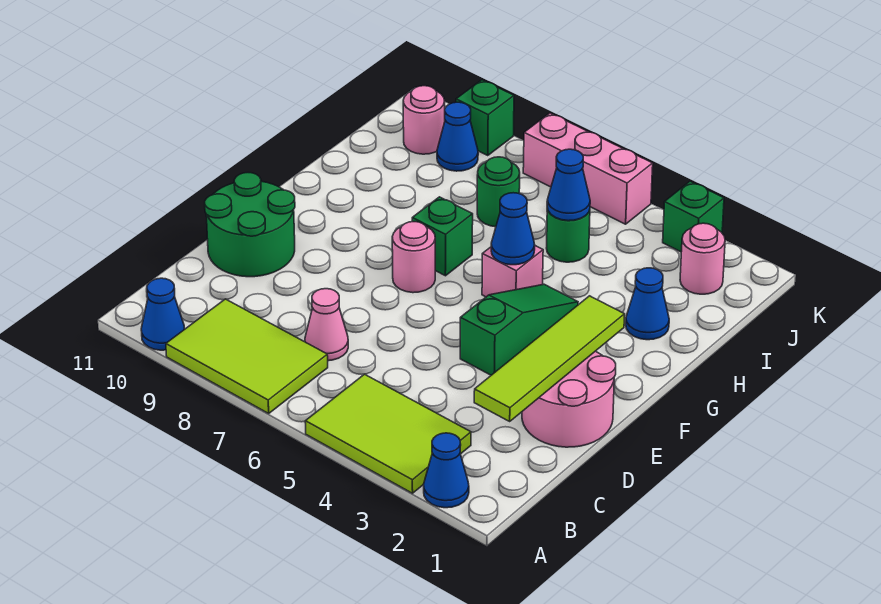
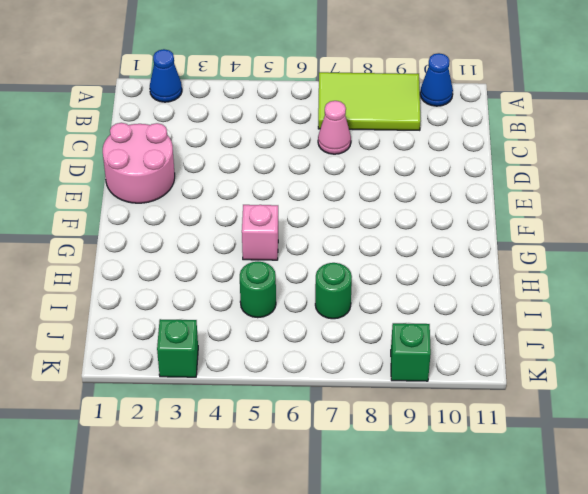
none -> lime 2x3 tile [305,374,471,493]
none -> green 2x2 round brick [205,173,295,277]
none -> green 1x3 slope [460,284,578,375]

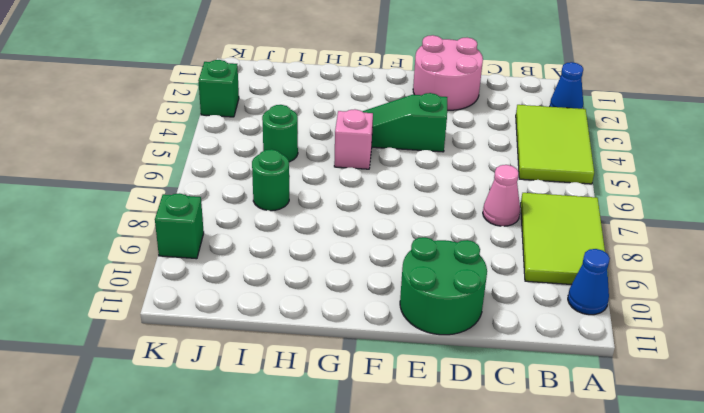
none -> pink 1x1 round brick [392,222,435,293]
none -> green 1x1 brick [412,197,473,276]
none -> blue 1x1 cone [626,268,669,340]

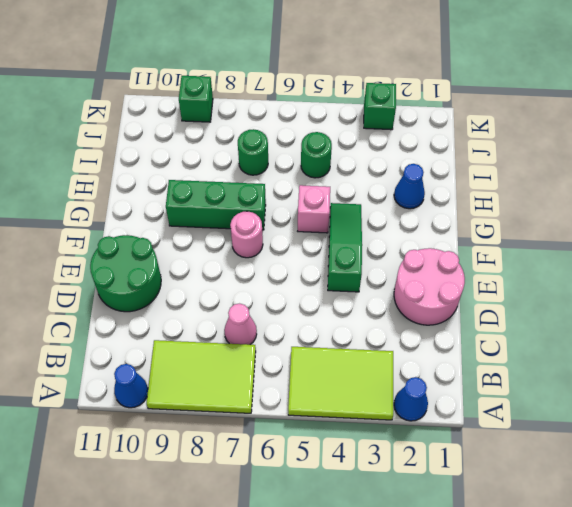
green 1x3 brick [166,180,266,230] -> green 1x1 brick [412,197,473,276]
none -> pink 1x1 round brick [680,223,725,294]
none -> blue 1x1 cone [437,102,478,171]
none -> pink 1x1 round brick [403,86,445,154]

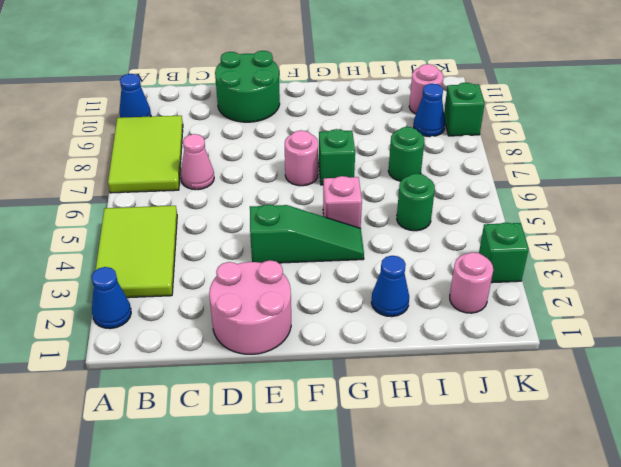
none -> pink 1x3 brick [523,113,653,224]
none -> lime 1x4 tile [474,296,625,421]
none -> blue 1x1 cone [491,193,535,265]

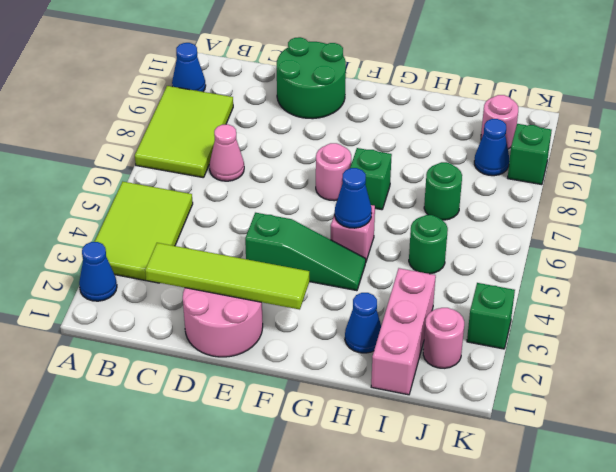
pink 1x3 brick [371,268,436,395] -> pink 1x3 brick moved to [523,113,653,224]
none -> blue 1x1 cone [547,149,590,221]

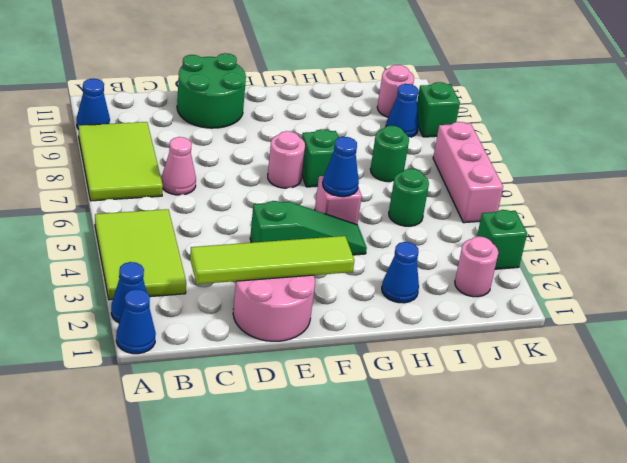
blue 1x1 cone [116,289,156,354] -> blue 1x1 cone moved to [547,149,590,221]

